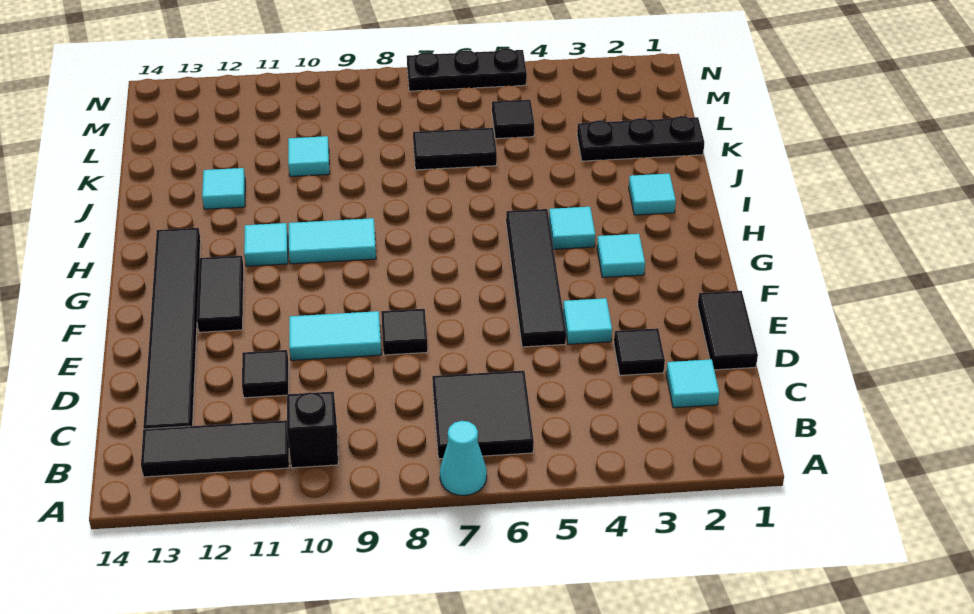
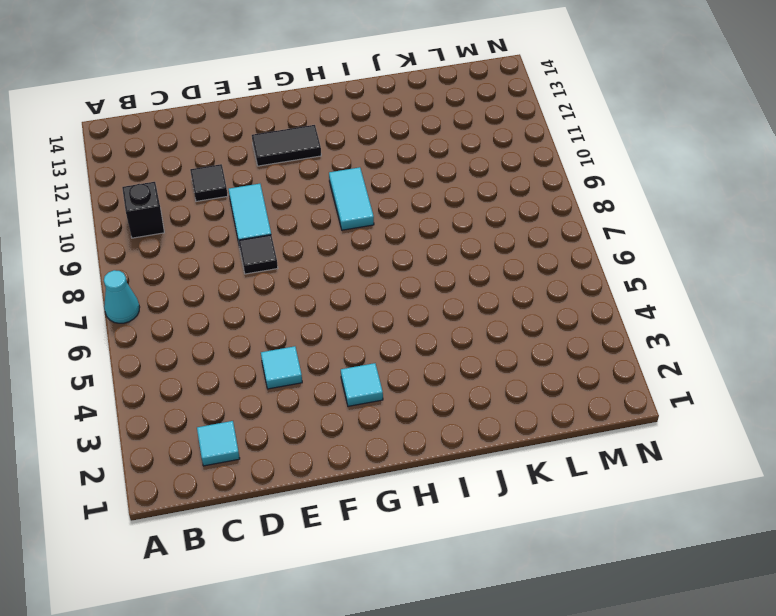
none -> black 2x2 tile [432,371,534,459]
none -> black 1x3 tile [141,420,289,477]
none -> black 1x6 tile [143,228,201,429]

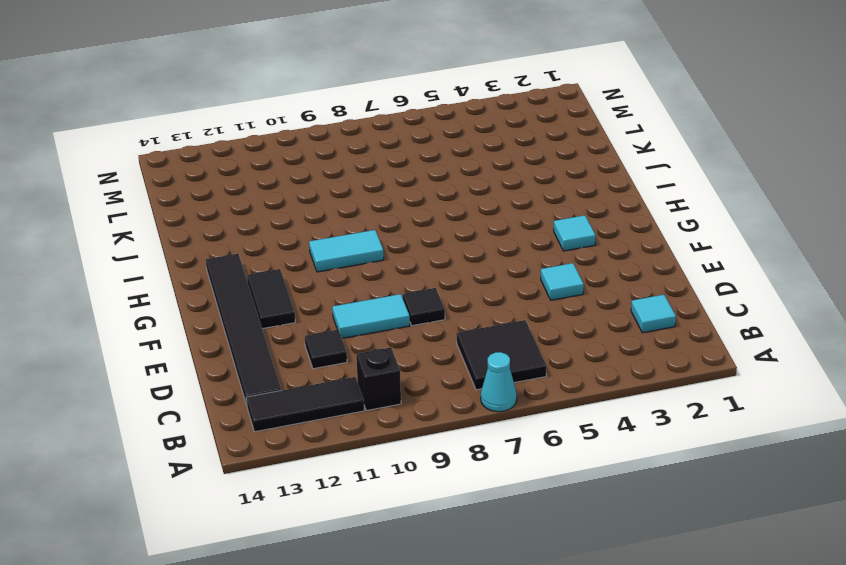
none -> black 1x2 tile [698,291,758,370]
none -> black 1x1 tile [614,328,665,375]
none -> black 1x4 tile [506,209,566,347]

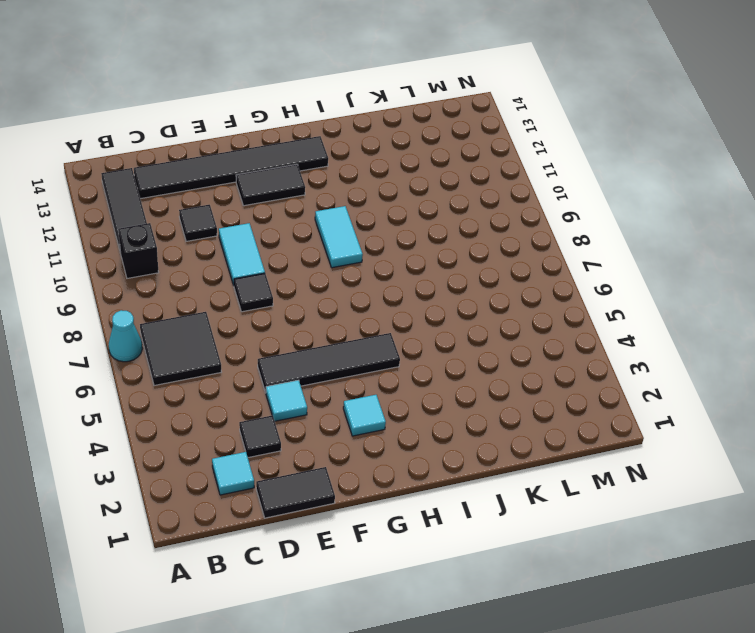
none -> cyan 1x1 tile [549,207,595,249]
none -> cyan 1x1 tile [244,223,288,266]
none -> cyan 1x1 tile [629,174,676,215]

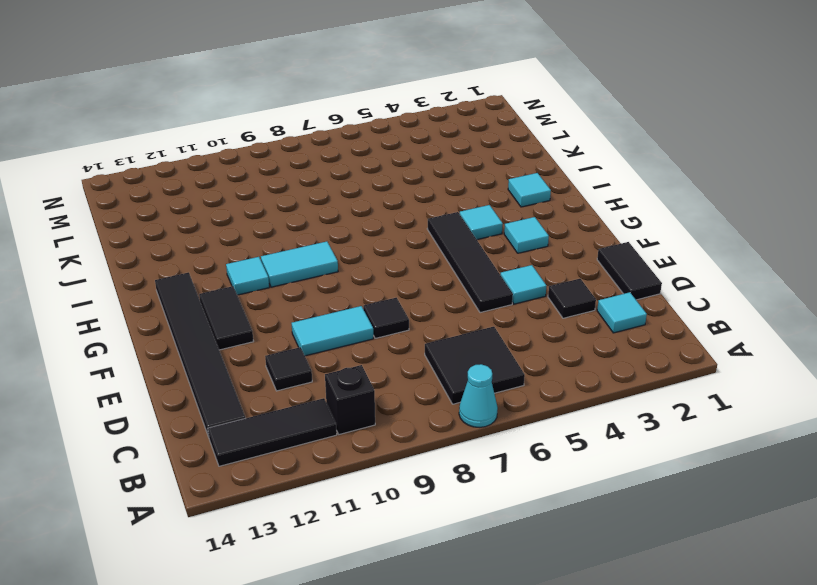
none -> cyan 1x1 tile [202,168,245,209]
none -> black 1x3 plate [577,116,704,161]
none -> black 1x2 tile [413,128,497,170]

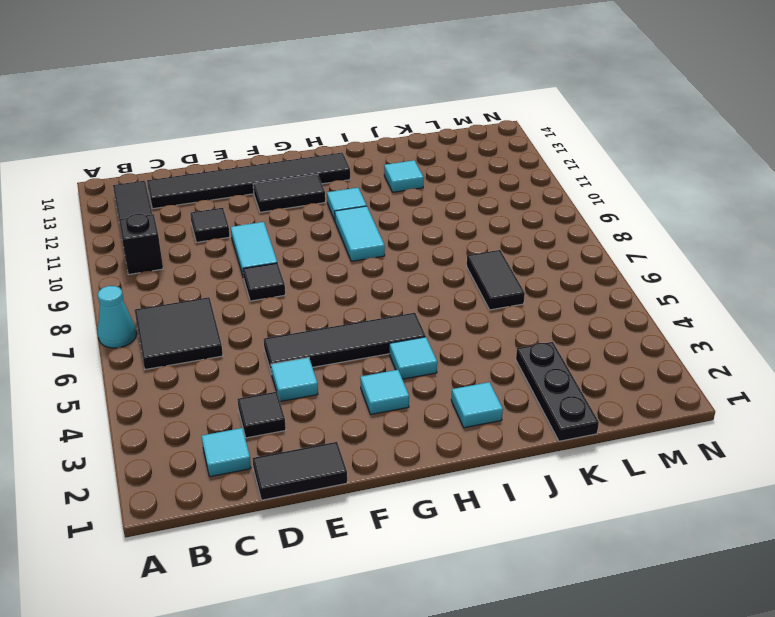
none -> cyan 1x1 tile [288,136,330,177]
none -> black 1x1 tile [492,100,534,139]
none -> black 1x3 plate [407,48,527,91]

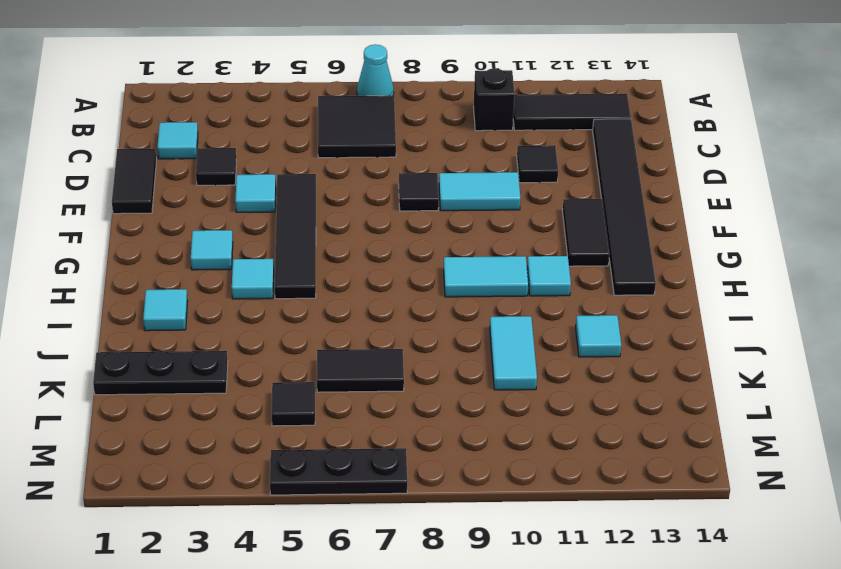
cyan 1x2 tile [490,316,537,390] -> cyan 1x1 tile [288,136,330,177]

